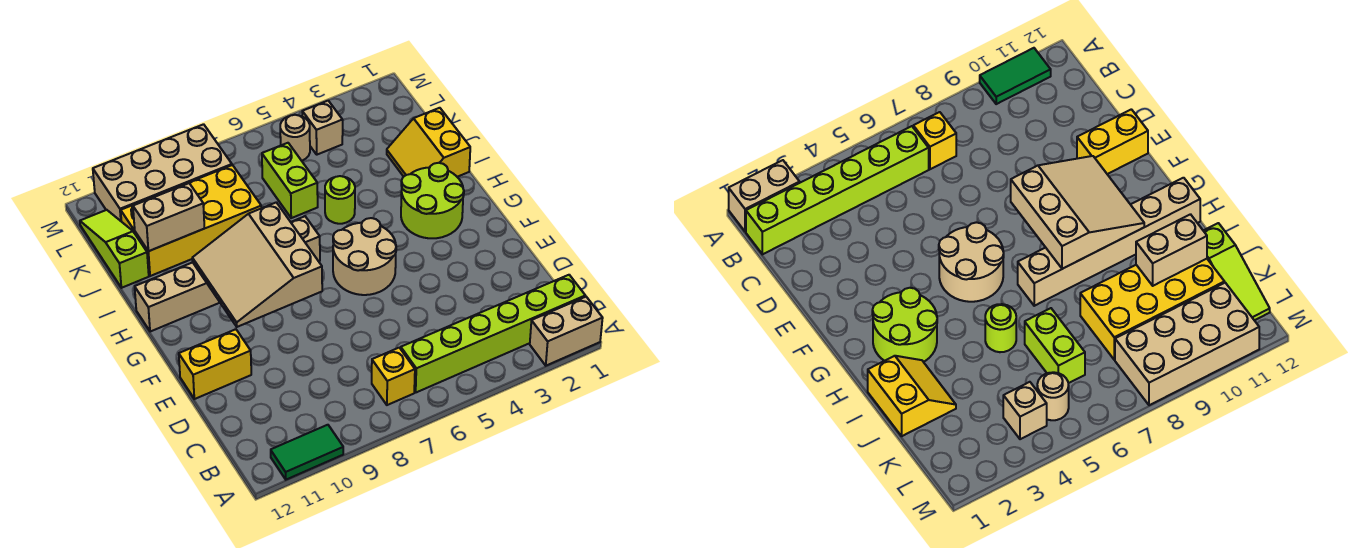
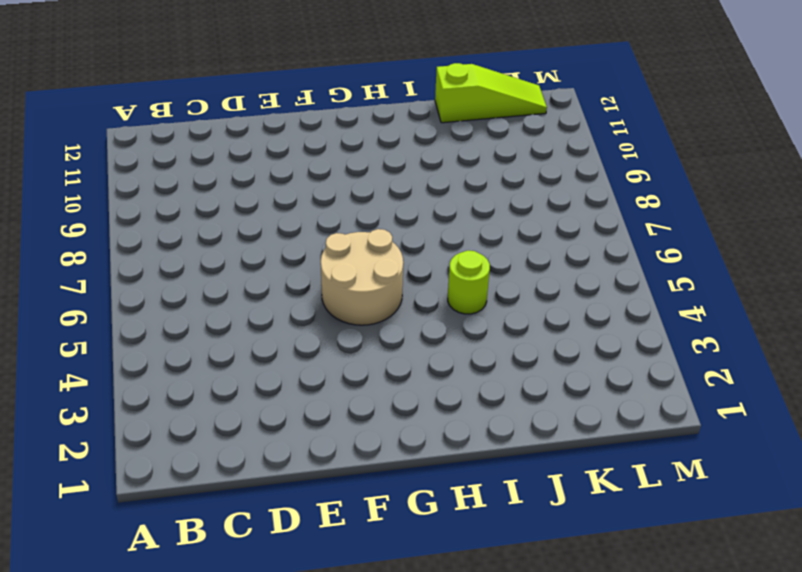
none -> tan 1x2 brick [530,297,603,366]
none -> green 1x2 tile [271,425,343,480]
none -> lime 1x6 brick [401,275,585,392]

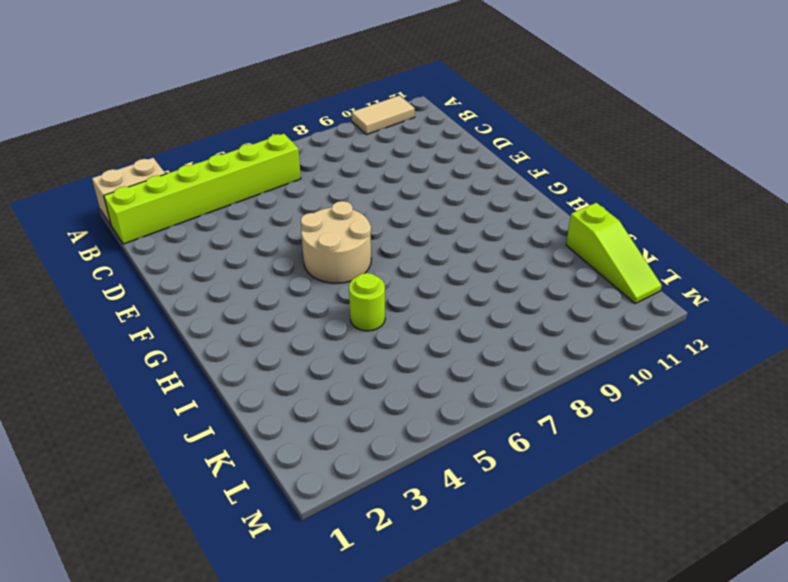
tan 1x2 tile [352,95,415,135] -> green 1x2 tile [271,425,343,480]
none -> yellow 1x1 brick [372,348,415,405]
none -> yellow 1x2 brick [179,329,251,399]
none -> lime 2x2 round brick [401,163,464,238]

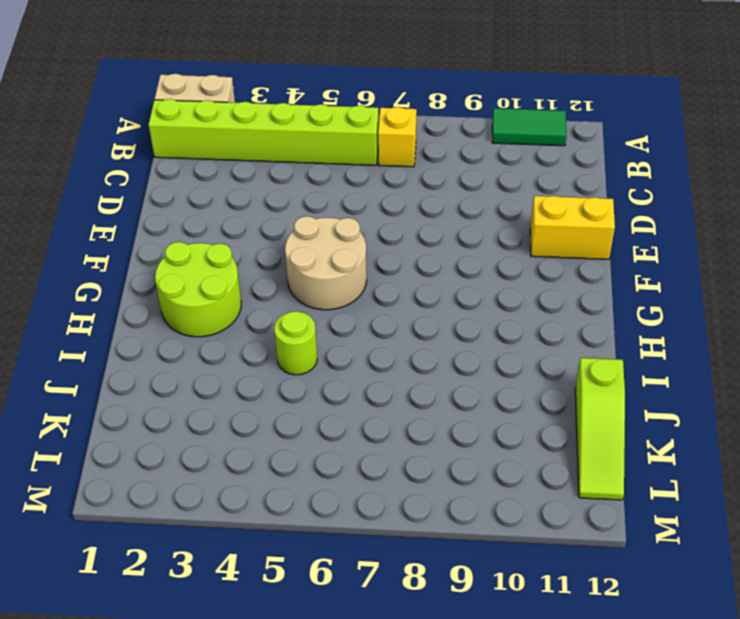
none -> tan 1x6 brick [135,216,320,332]
none -> yellow 2x2 slope [387,108,470,177]
none -> lime 1x2 brick [262,143,318,218]

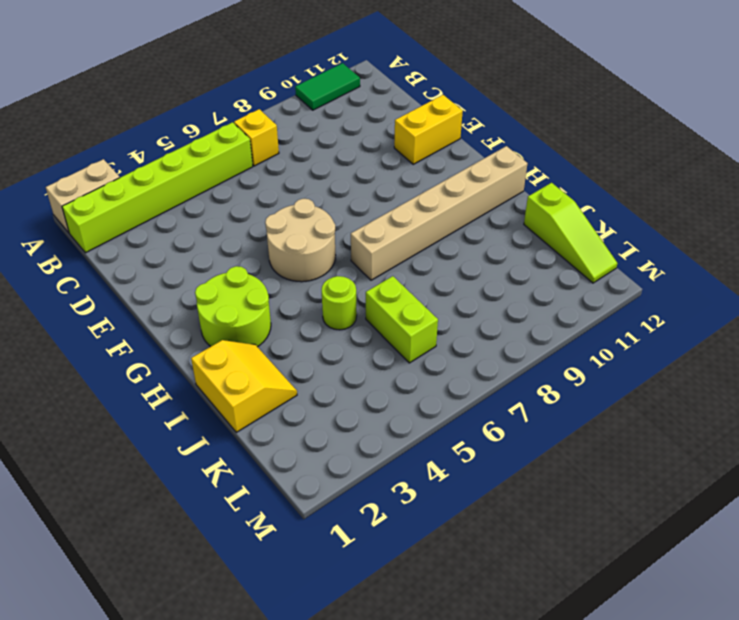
none -> yellow 2x4 brick [121,165,261,276]
none -> tan 1x1 brick [302,101,343,155]
none -> tan 1x1 round brick [280,115,310,161]

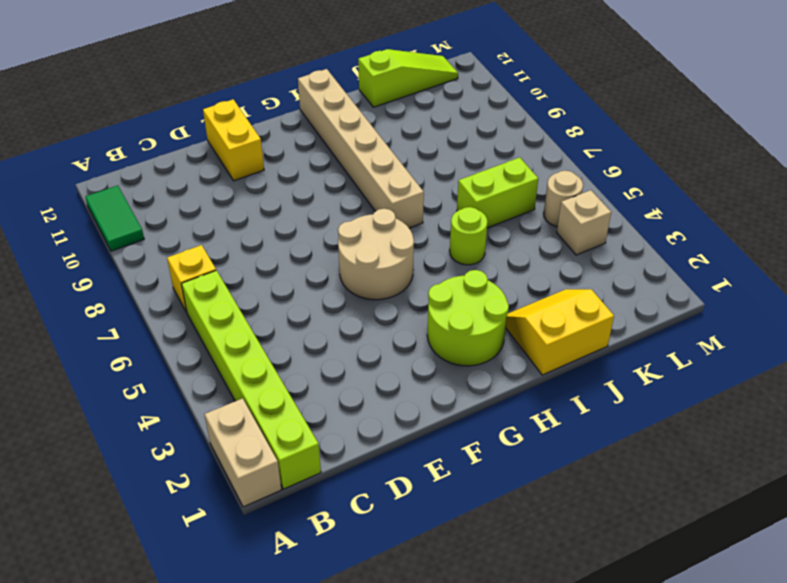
none -> yellow 2x4 brick [121,165,261,276]
none -> tan 2x4 brick [93,124,232,221]
none -> tan 3x3 slope [192,202,322,327]

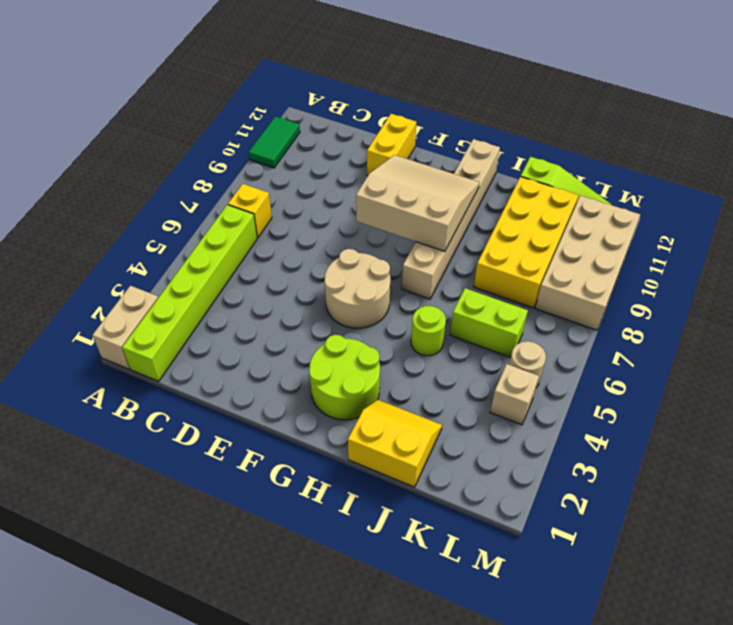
none -> tan 1x2 brick [133,183,204,251]

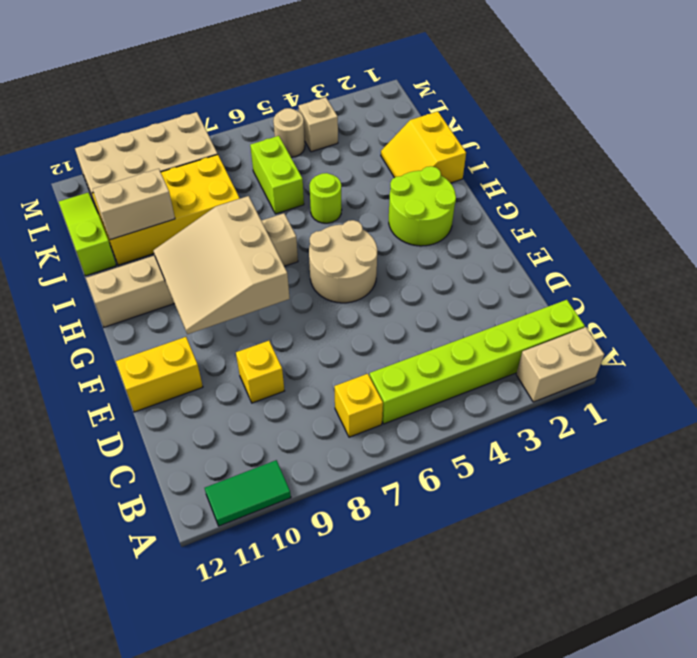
yellow 1x1 brick [236,341,284,403] -> none

